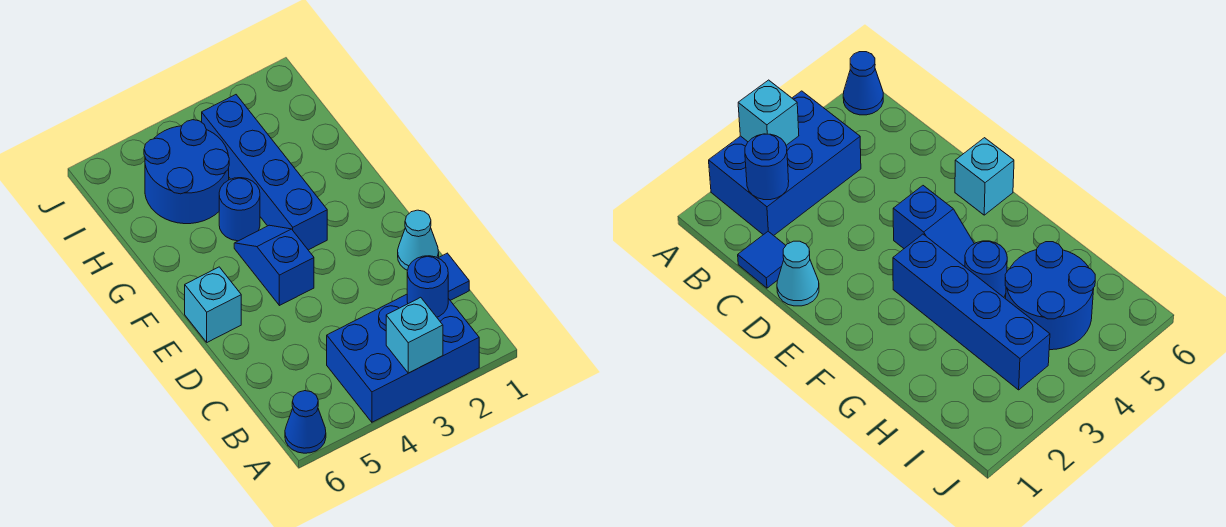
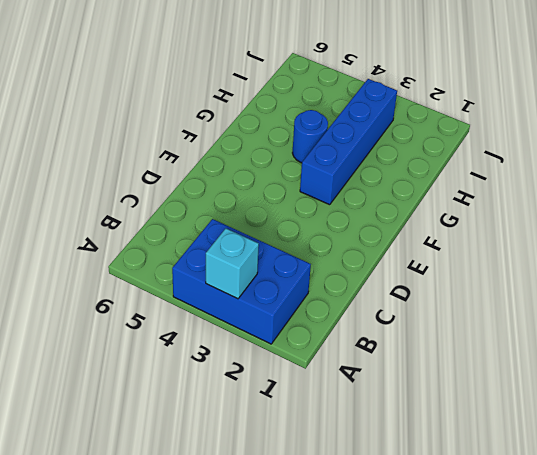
none -> blue 1x1 cone [285,391,326,453]
none -> blue 1x1 tile [439,253,469,300]

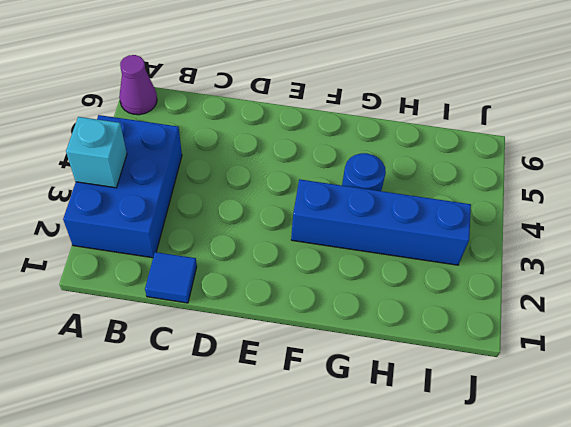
purple 1x1 cone [119,55,157,115] -> blue 1x1 cone [285,391,326,453]
none -> cyan 1x1 cone [398,210,439,270]
none -> blue 1x2 slope [234,225,314,306]

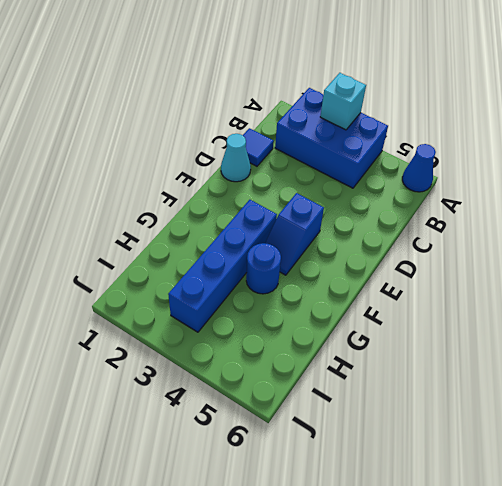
none -> cyan 1x1 brick [185,267,241,342]
none -> blue 2x2 round brick [144,120,229,224]

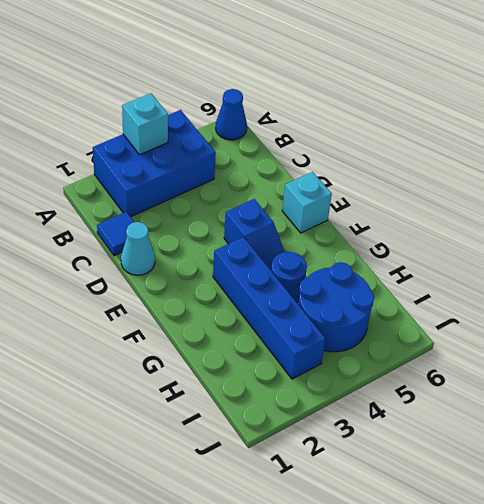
none -> blue 1x1 round brick [407,256,448,317]

